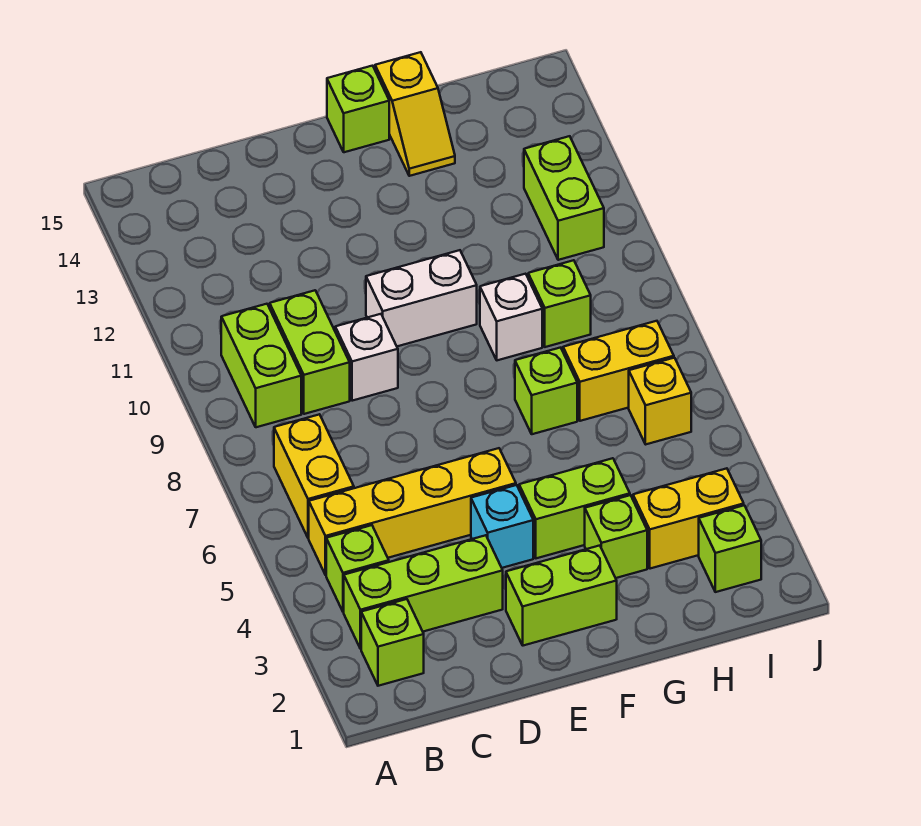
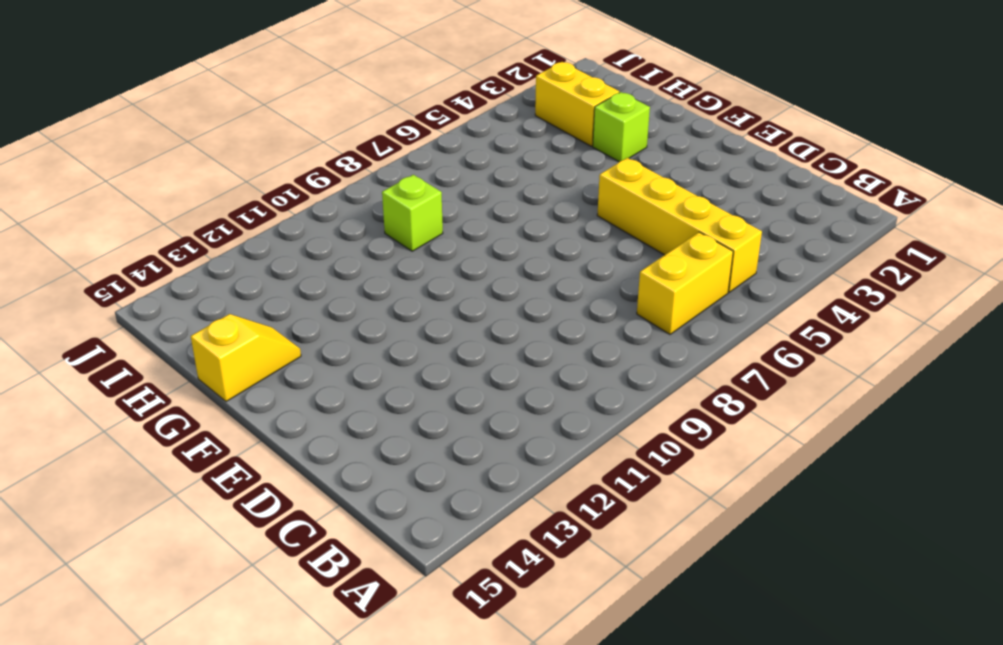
none -> lime 1x1 brick [361,599,424,686]
none -> lime 1x3 brick [344,535,503,649]
none -> lime 1x1 brick [326,525,389,612]

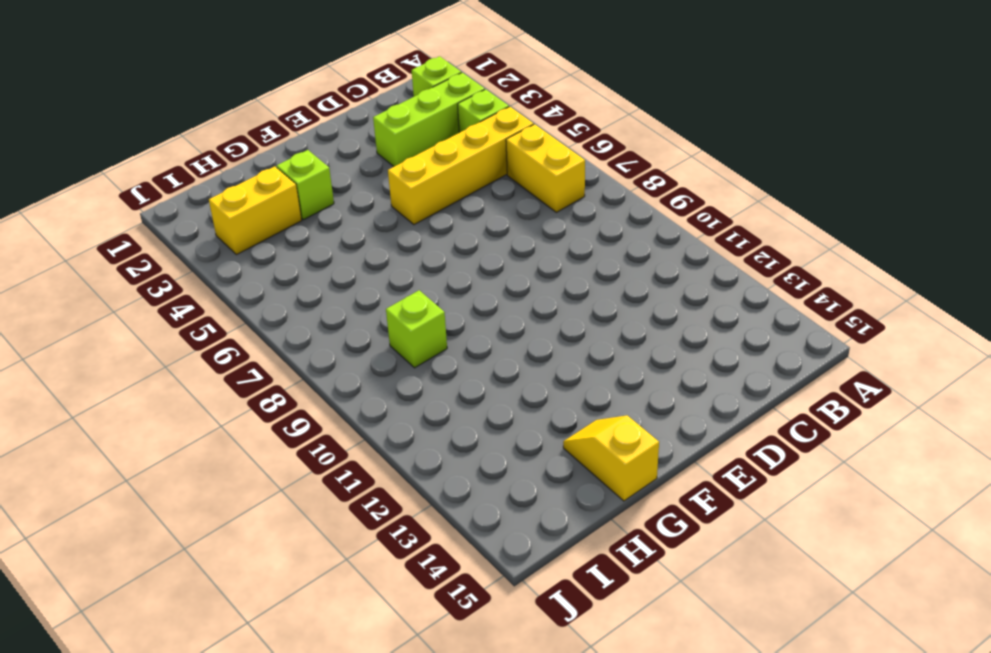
none -> lime 1x2 brick [221,304,301,427]
none -> lime 1x2 brick [270,290,350,414]
none -> white 1x1 brick [335,314,398,401]

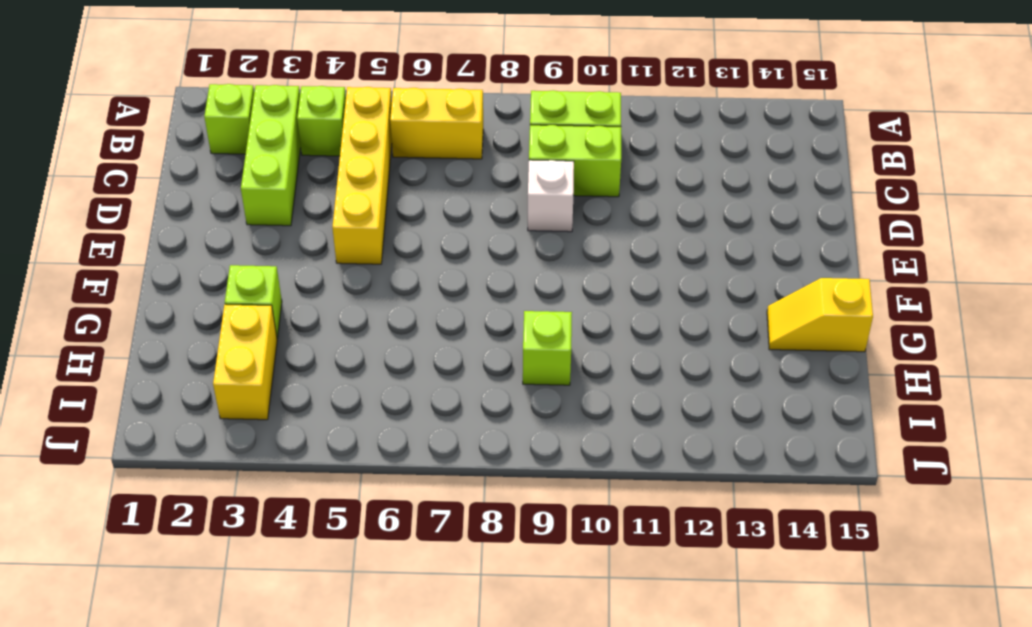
none -> lime 1x2 brick [506,546,617,646]
none -> cyan 1x1 brick [471,485,533,568]
none -> white 1x2 brick [366,250,477,346]

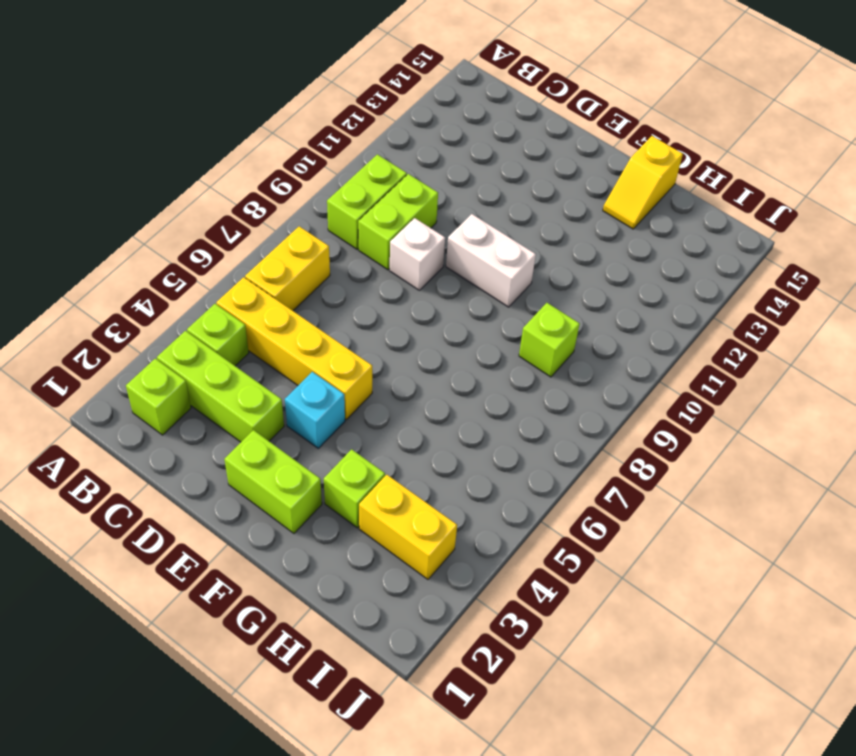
none -> lime 1x2 brick [519,458,630,558]
none -> lime 1x1 brick [327,66,389,152]
none -> lime 1x1 brick [515,348,577,434]

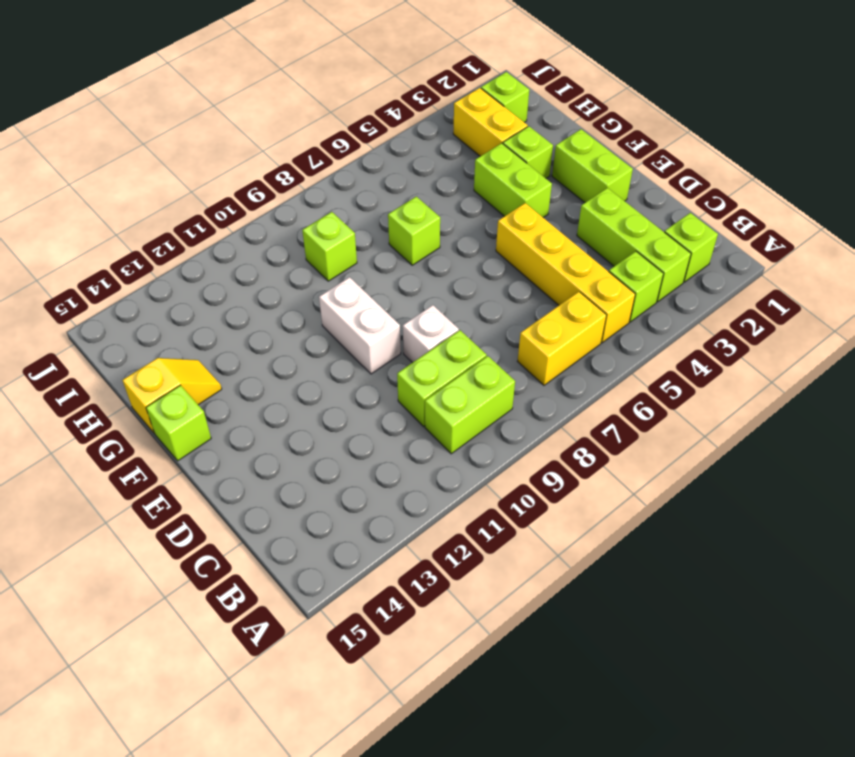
none -> cyan 1x1 brick [471,485,533,568]
none -> white 1x1 brick [480,274,542,360]
none -> yellow 1x2 brick [563,321,674,421]

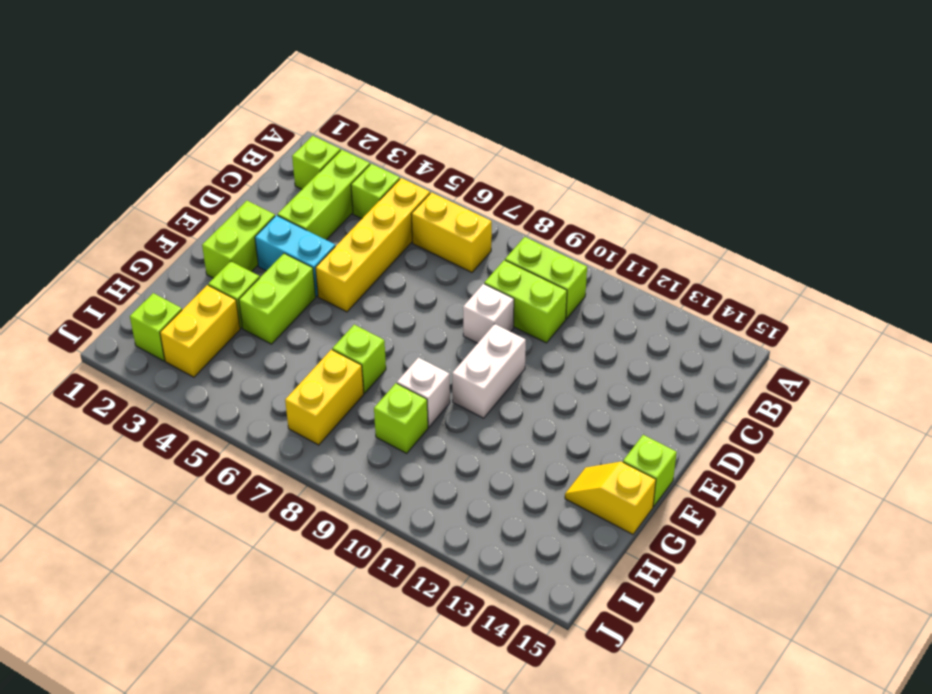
cyan 1x2 brick [255,215,335,296] -> cyan 1x1 brick [471,485,533,568]
none -> yellow 1x1 brick [629,358,691,444]
none -> lime 1x2 brick [524,136,604,260]

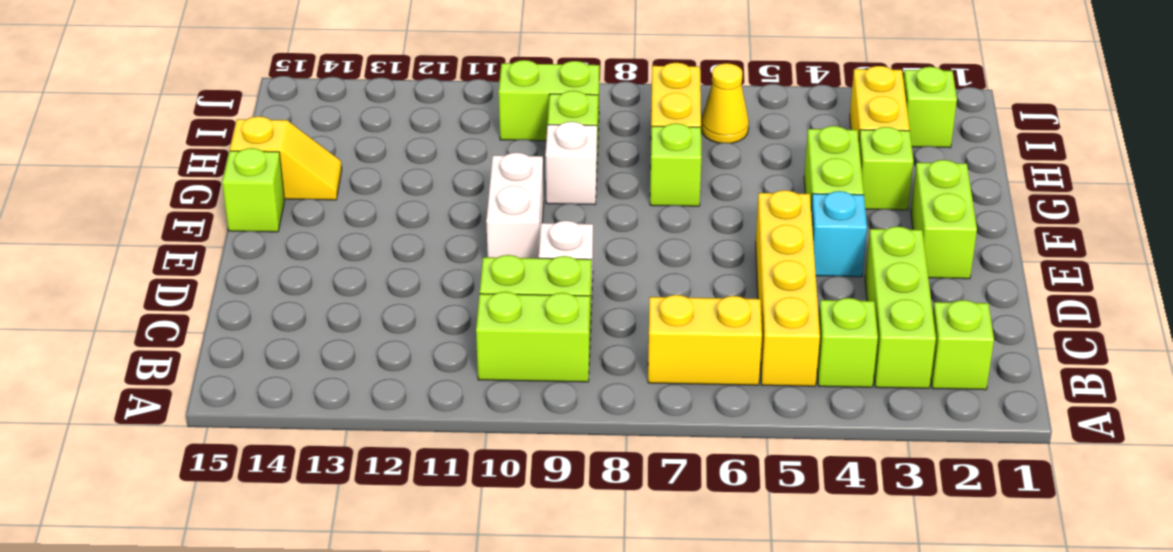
yellow 1x1 cone [701,63,749,143] -> yellow 1x1 brick [629,358,691,444]
lime 1x2 brick [499,60,599,141] -> lime 1x2 brick moved to [524,136,604,260]

